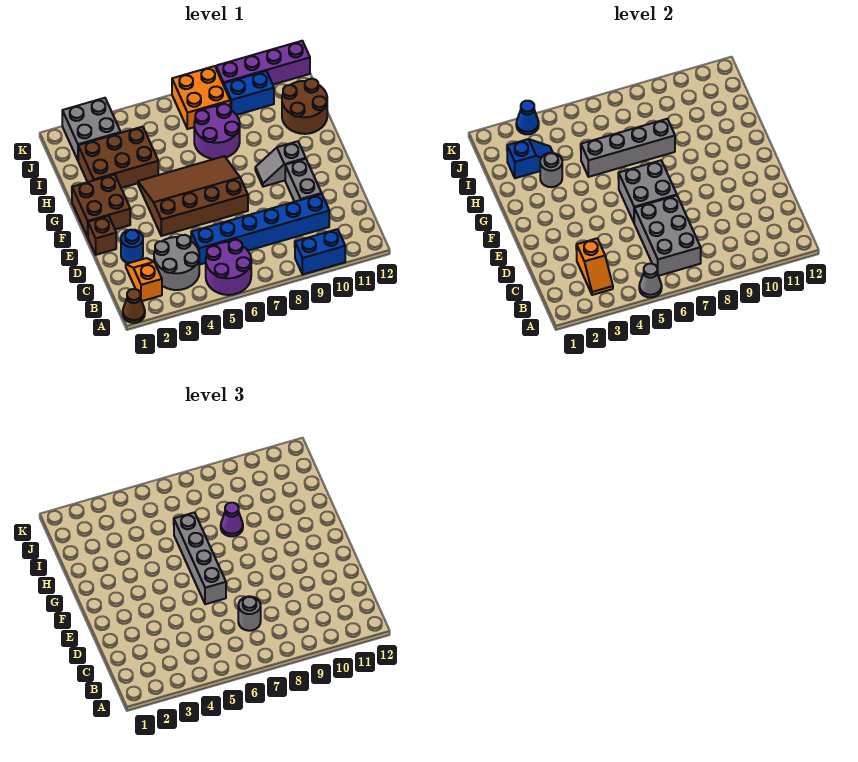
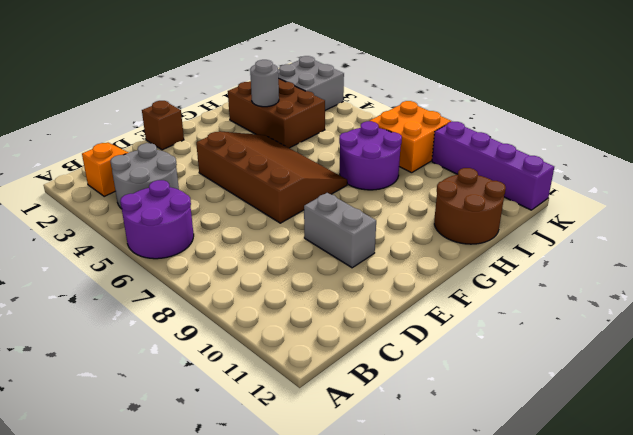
grey 1x2 brick [304,193,376,268] -> grey 1x2 brick turned to [285,159,322,202]
none -> brown 1x1 cone [123,289,145,323]
none -> blue 1x2 brick [295,229,345,274]
none -> blue 1x6 brick [191,194,329,265]
none -> blue 1x1 round brick [121,230,143,263]

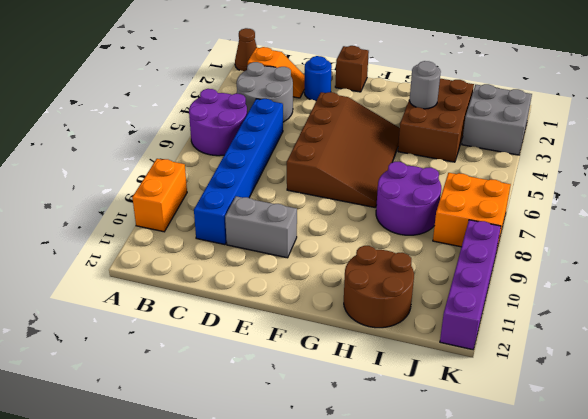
orange 1x2 brick [132,159,187,232] -> blue 1x2 brick [295,229,345,274]
none -> brown 2x2 brick [72,174,130,237]
none -> grey 1x2 slope [255,141,306,187]
none -> blue 1x2 brick [224,71,274,115]
none -> grey 1x1 cone [639,264,662,297]

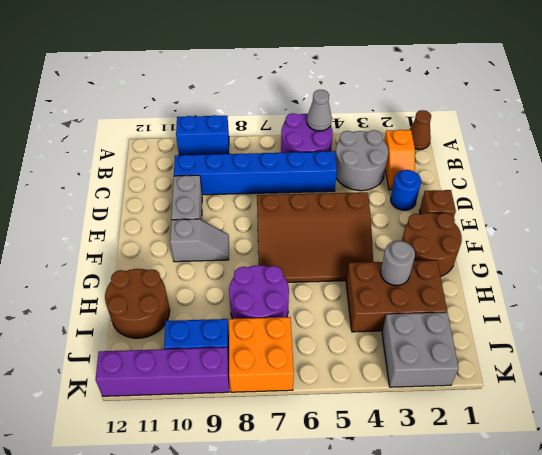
brown 2x2 round brick [402,213,462,277] -> brown 2x2 brick [72,174,130,237]
none -> orange 1x2 slope [577,239,613,295]
none -> grey 2x3 brick [634,196,701,276]
none -> grey 2x2 brick [619,160,677,222]
none -> grey 1x4 brick [581,119,675,177]

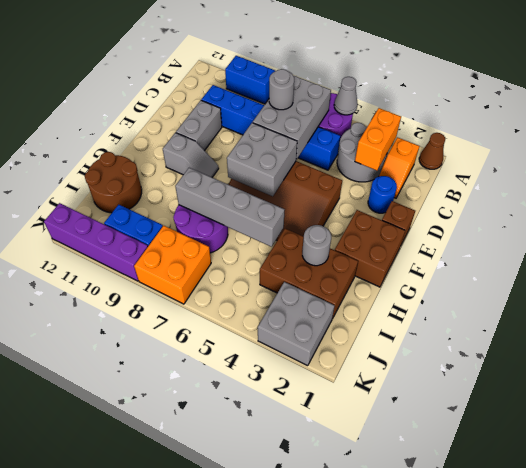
orange 1x2 brick [355,108,401,170] -> orange 1x2 slope [577,239,613,295]
none -> blue 1x2 slope [507,139,553,178]
none -> blue 1x1 cone [516,101,539,134]
none -> grey 1x4 brick [174,513,226,604]
none -> purple 1x1 cone [221,503,243,536]

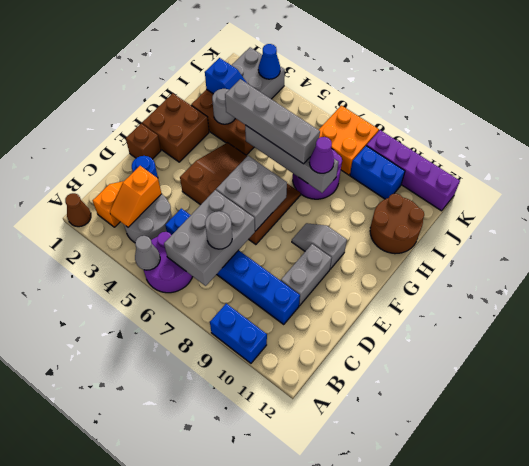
grey 1x4 brick [225,79,320,164] -> grey 1x4 brick turned to [174,513,226,604]

